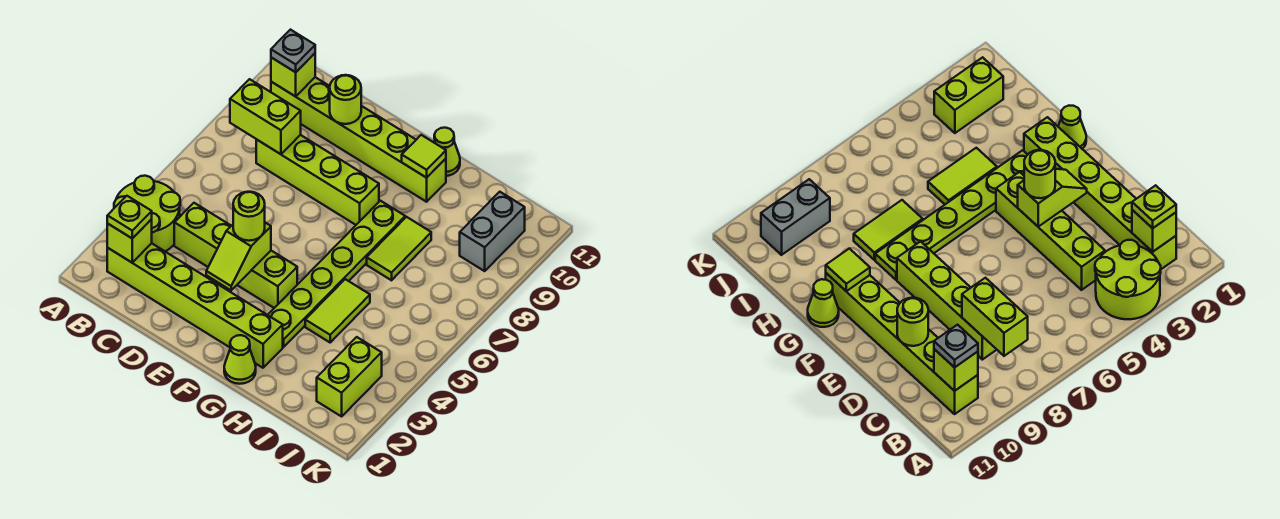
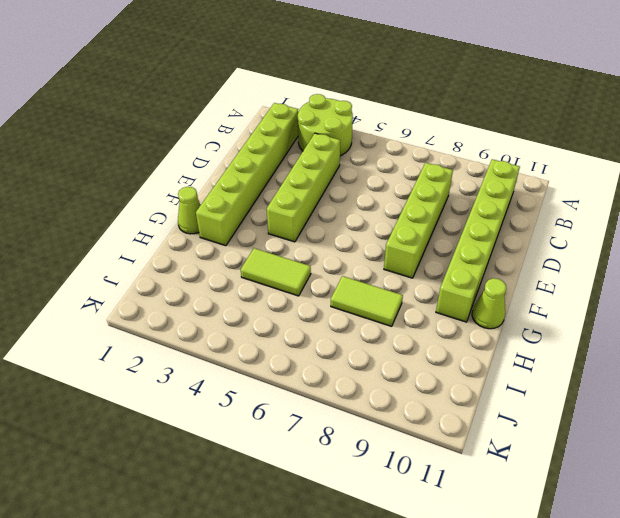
none -> lime 1x6 plate [268,201,405,347]
none -> lime 1x2 brick [317,337,382,416]
none -> grey 1x2 brick [460,192,525,271]

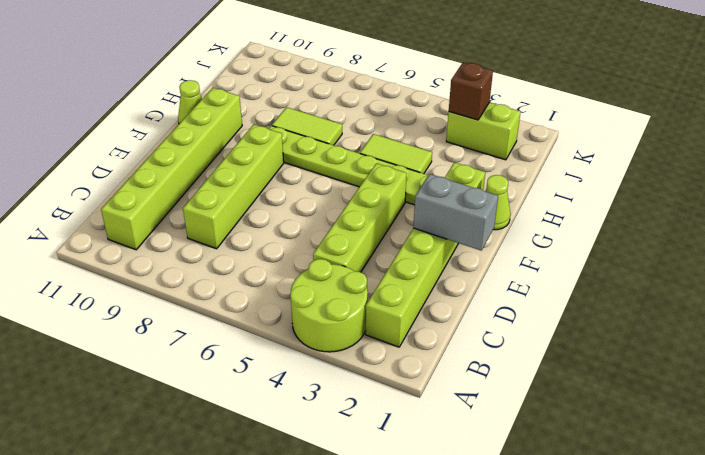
grey 1x2 brick [413,174,498,251] -> grey 1x2 brick moved to [460,192,525,271]
brown 1x1 brick [449,62,493,120] -> none
none -> lime 1x1 brick [107,219,152,262]
none -> lime 1x2 brick [230,79,301,154]
none -> lime 1x1 brick [271,53,315,96]

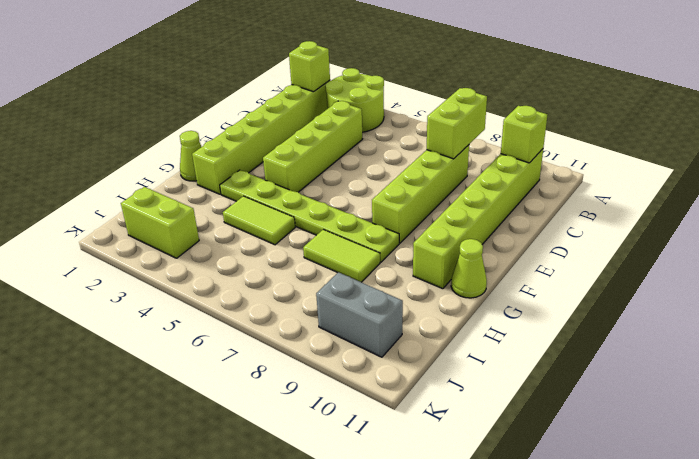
none -> lime 1x1 round brick [330,75,361,124]
none -> lime 1x2 slope [206,223,271,290]
none -> lime 1x1 tile [402,135,446,178]

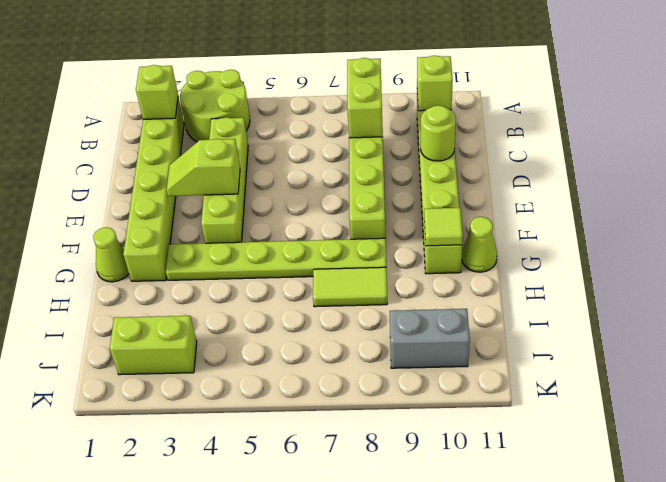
none -> lime 1x2 tile [305,279,370,342]
none -> lime 1x1 plate [107,196,152,238]
none -> grey 1x1 plate [271,30,315,72]

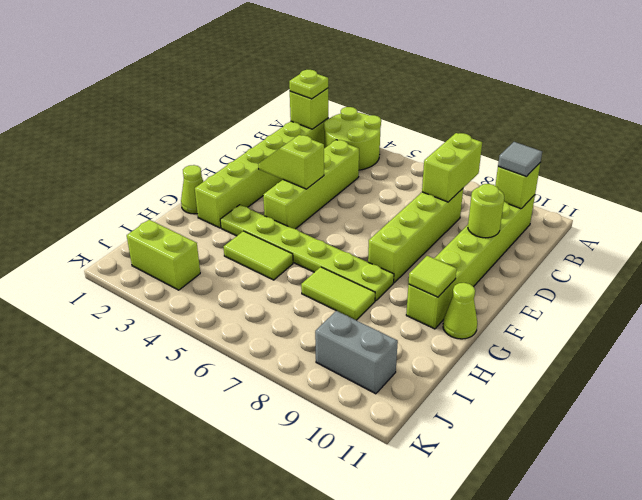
grey 1x1 tile [498,142,542,177] -> grey 1x1 plate [271,30,315,72]
none -> lime 1x1 round brick [233,192,265,241]

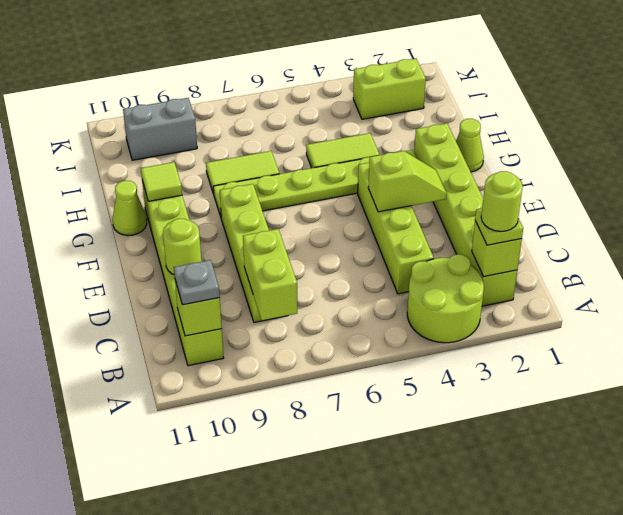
lime 1x1 round brick [481,171,523,231] -> lime 1x1 round brick moved to [233,192,265,241]

